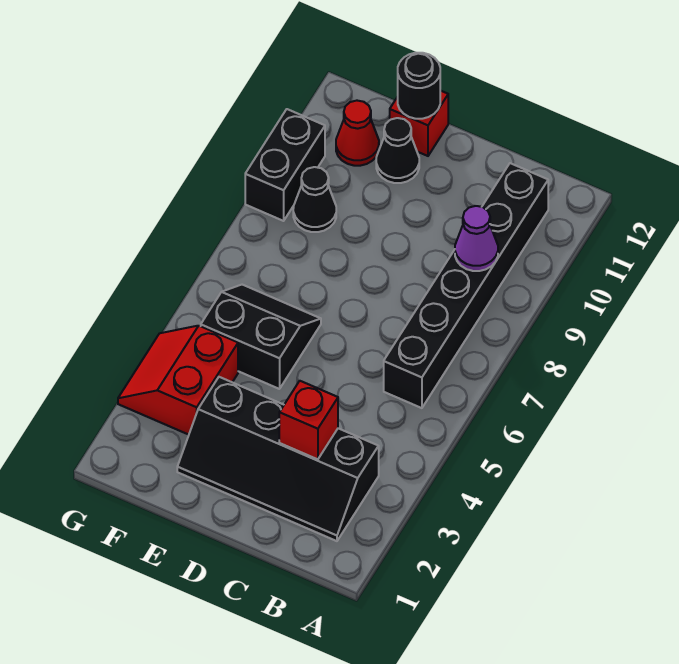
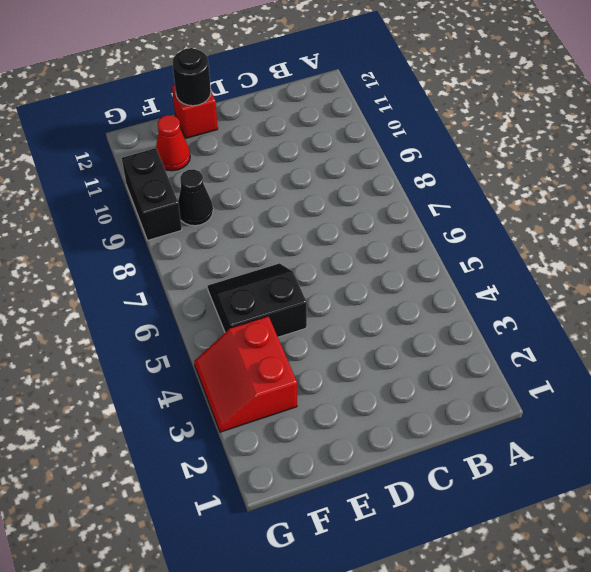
none -> black 2x4 slope [177,377,379,541]
none -> black 1x6 brick [384,163,548,408]
none -> black 1x1 cone [376,118,419,183]

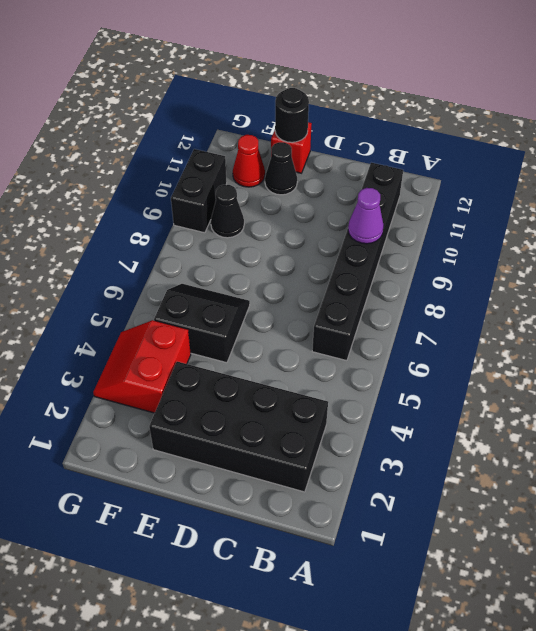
black 2x4 brick [149,362,328,492] -> black 2x4 slope [177,377,379,541]
none -> red 1x1 brick [279,381,338,459]

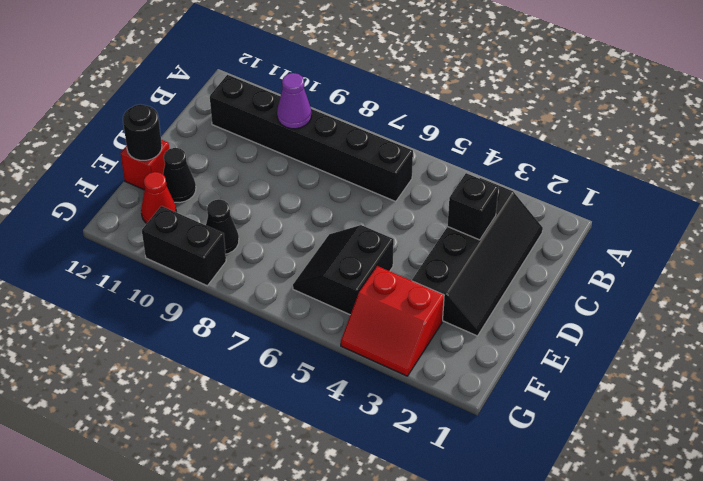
black 1x1 brick [448,173,499,240] -> red 1x1 brick [279,381,338,459]

